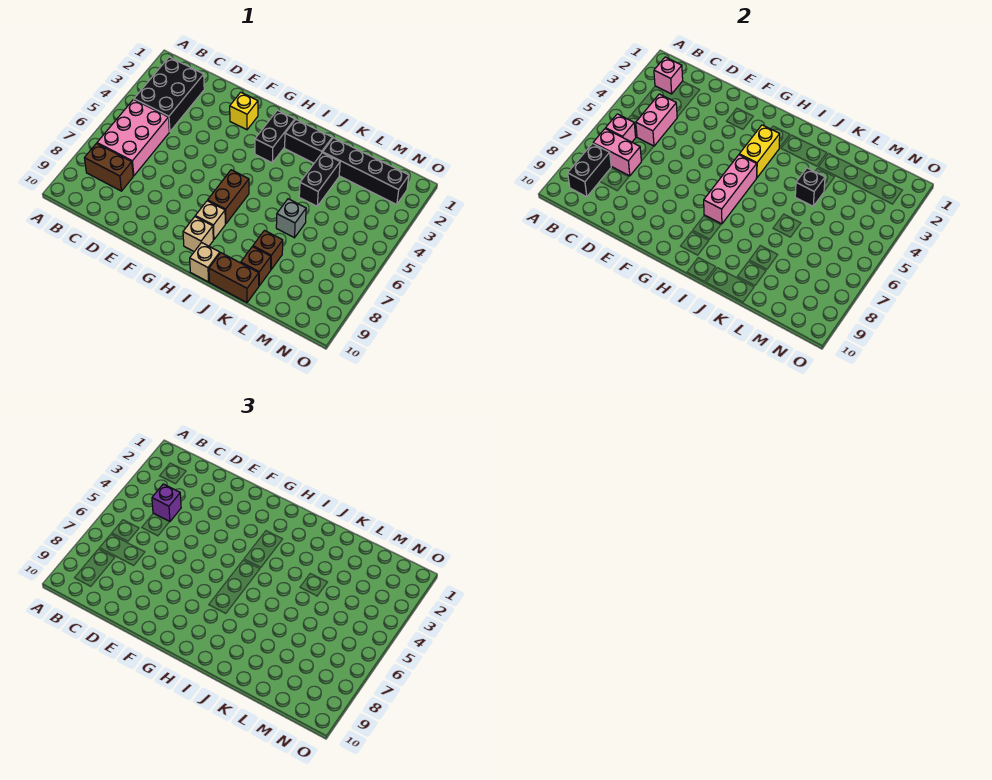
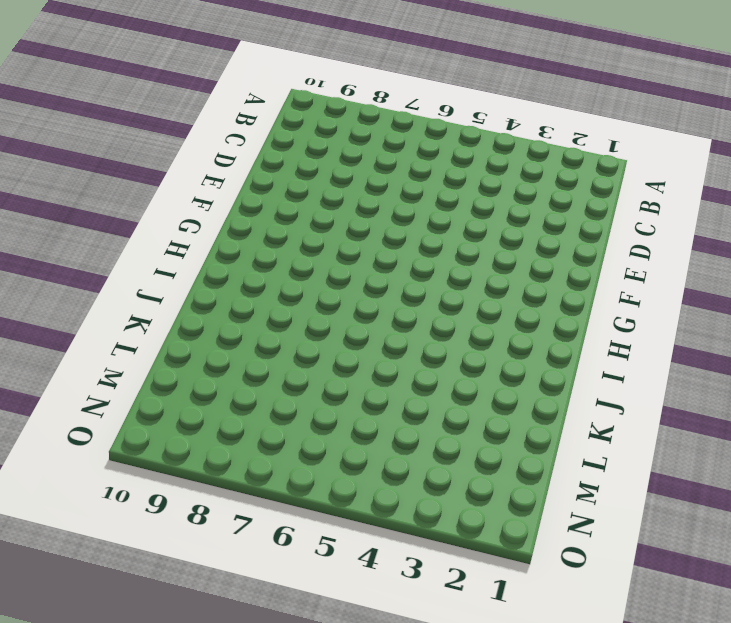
none -> black 2x3 brick [134,57,204,132]
none -> pink 2x3 brick [97,100,169,176]
none -> brown 1x2 brick [85,144,133,191]

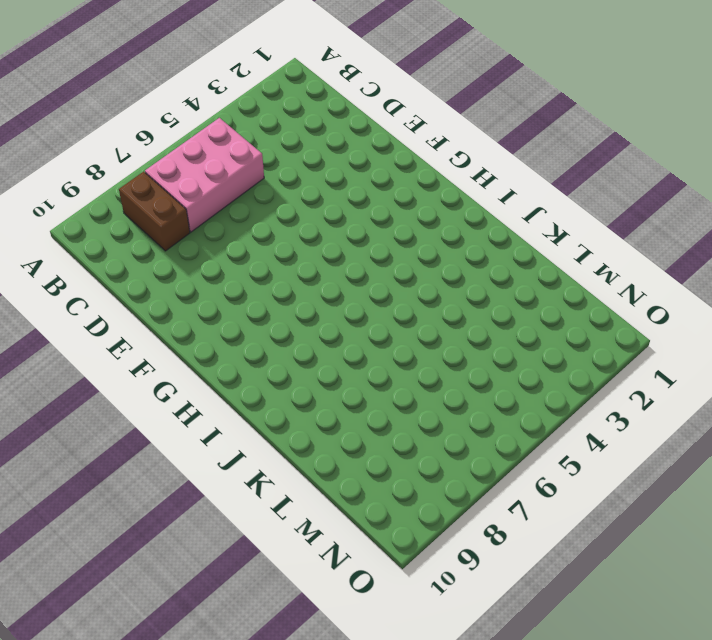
none -> black 2x3 brick [134,57,204,132]
none -> yellow 1x1 brick [230,92,258,130]
none -> black 1x2 brick [255,110,295,163]

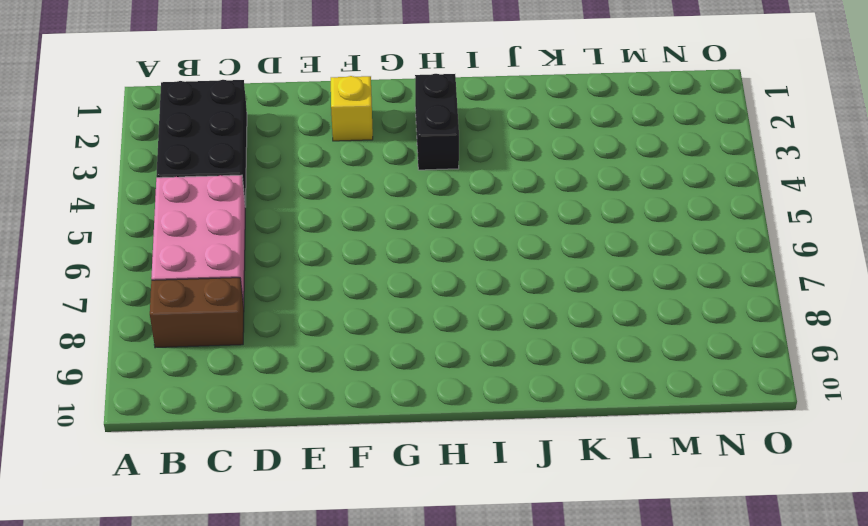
none -> brown 1x2 brick [208,170,249,224]
none -> tan 1x1 brick [195,201,225,240]
none -> tan 1x1 brick [183,217,213,252]

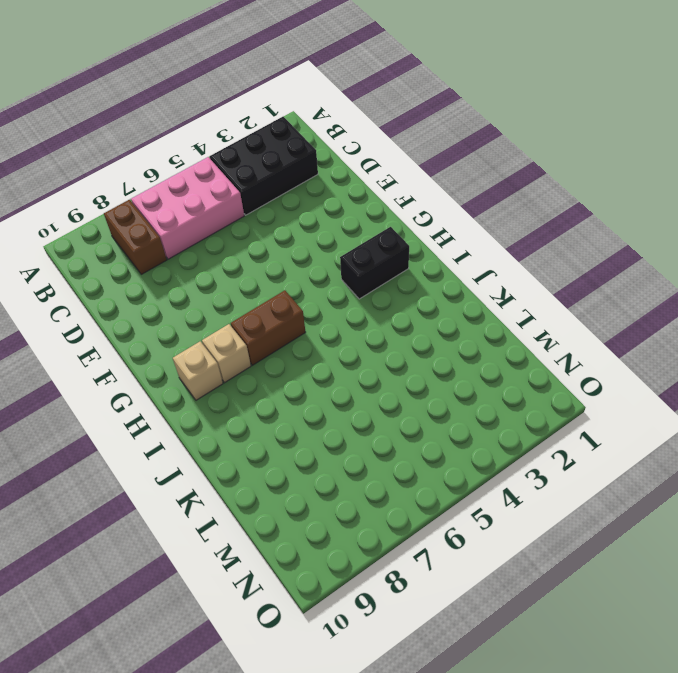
none -> yellow 1x1 brick [230,92,258,130]
none -> black 1x2 brick [285,120,332,163]
none -> tan 1x1 brick [190,242,220,282]

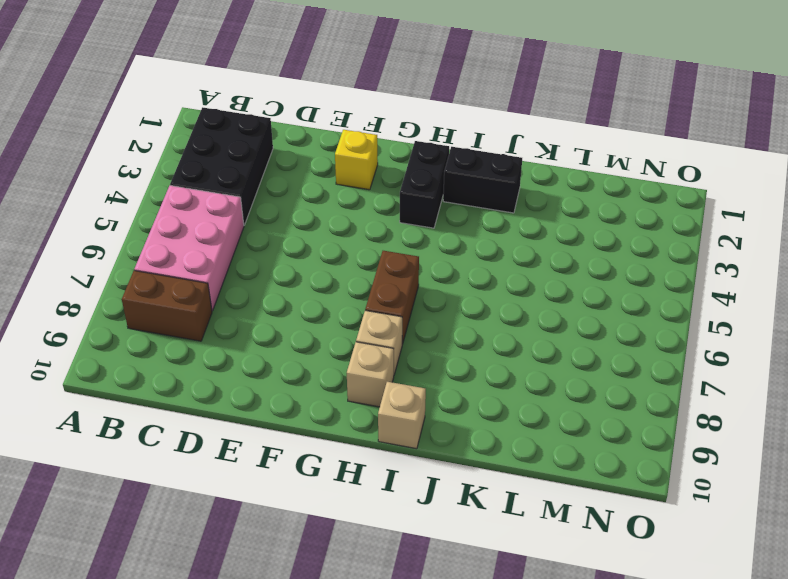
none -> brown 1x2 brick [209,253,259,302]
none -> black 1x4 brick [323,138,409,205]
none -> black 1x2 brick [299,153,340,206]

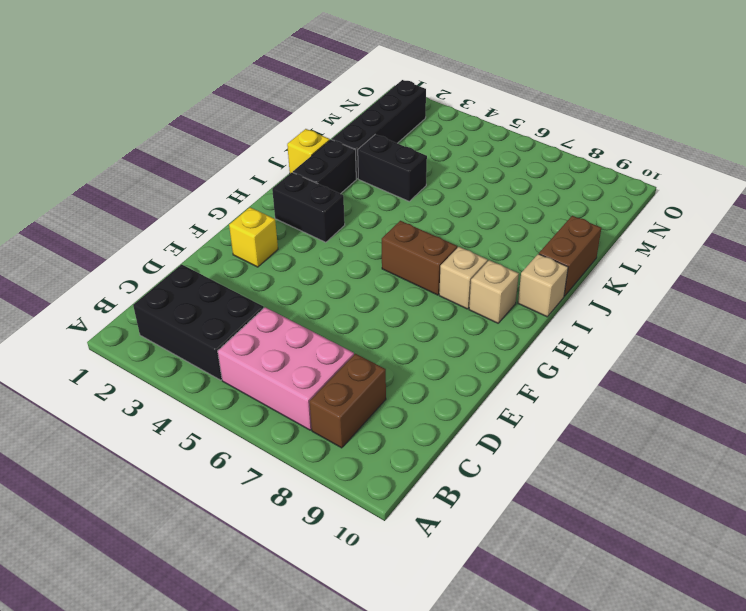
yellow 1x1 brick [287,129,330,173] -> none
none -> grey 1x1 brick [276,199,306,238]
none -> brown 1x1 brick [253,231,283,269]
none -> brown 1x1 brick [241,247,271,286]

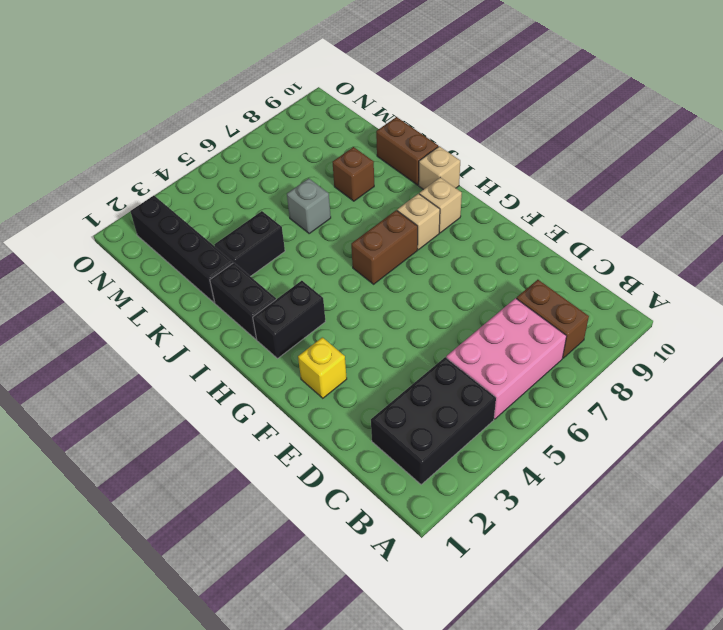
none -> brown 1x1 brick [241,247,271,286]
none -> pink 1x1 brick [654,57,683,94]
none -> pink 1x1 brick [606,114,636,142]

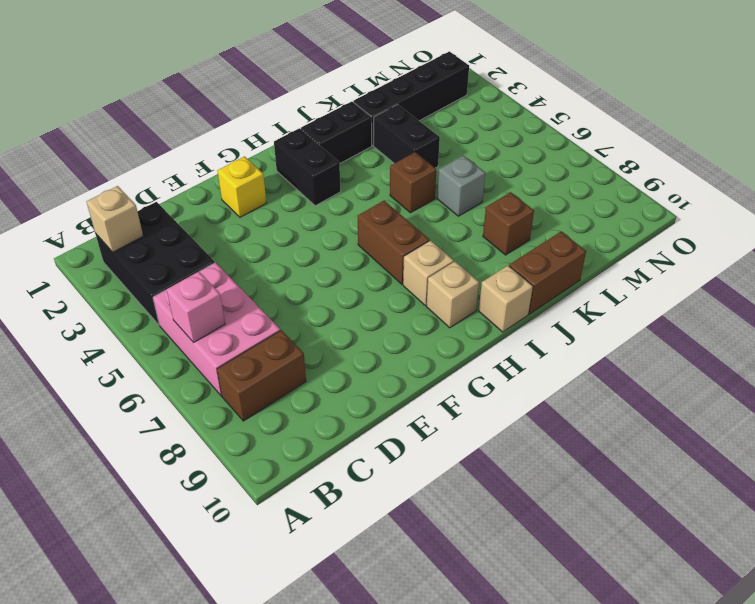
tan 1x1 brick [86,186,143,252] -> pink 1x1 brick [654,57,683,94]
brown 1x1 brick [390,152,436,213] -> brown 1x1 brick moved to [241,247,271,286]
none -> pink 1x2 brick [593,129,641,176]
none -> black 1x2 brick [568,144,611,197]
none -> pink 1x2 brick [636,94,677,146]

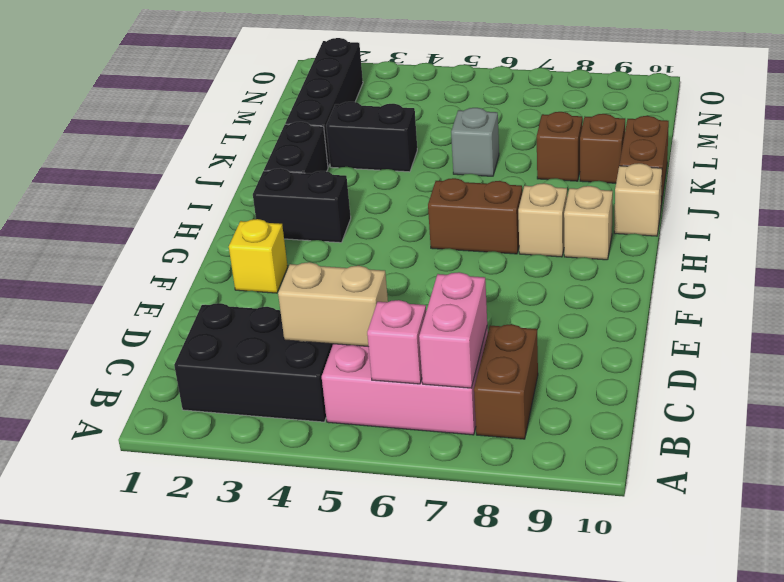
tan 1x2 brick [278,262,388,346] -> pink 1x2 brick [636,94,677,146]
none -> pink 1x1 brick [654,57,683,94]
none -> black 1x2 brick [568,144,611,197]
none -> yellow 1x2 brick [739,125,780,178]

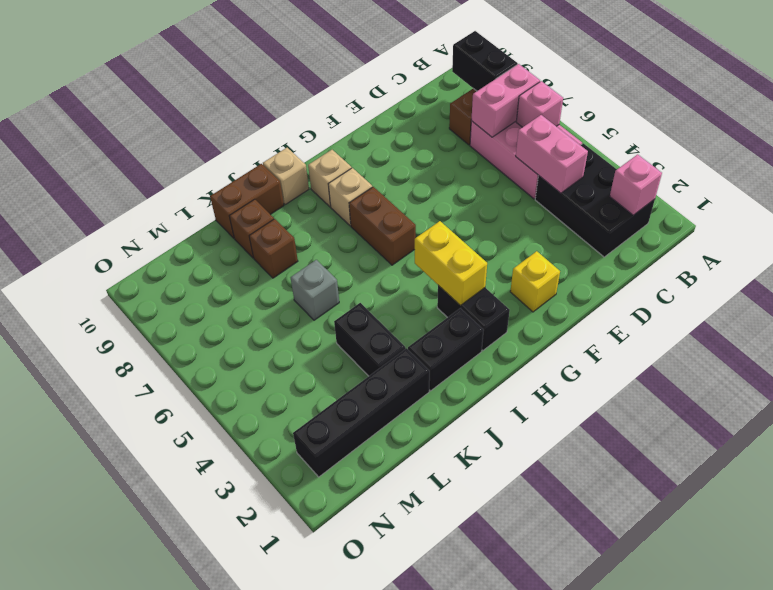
none -> pink 1x3 brick [704,155,757,224]
none -> black 1x1 brick [795,168,825,206]
none -> purple 1x1 brick [152,484,181,522]

